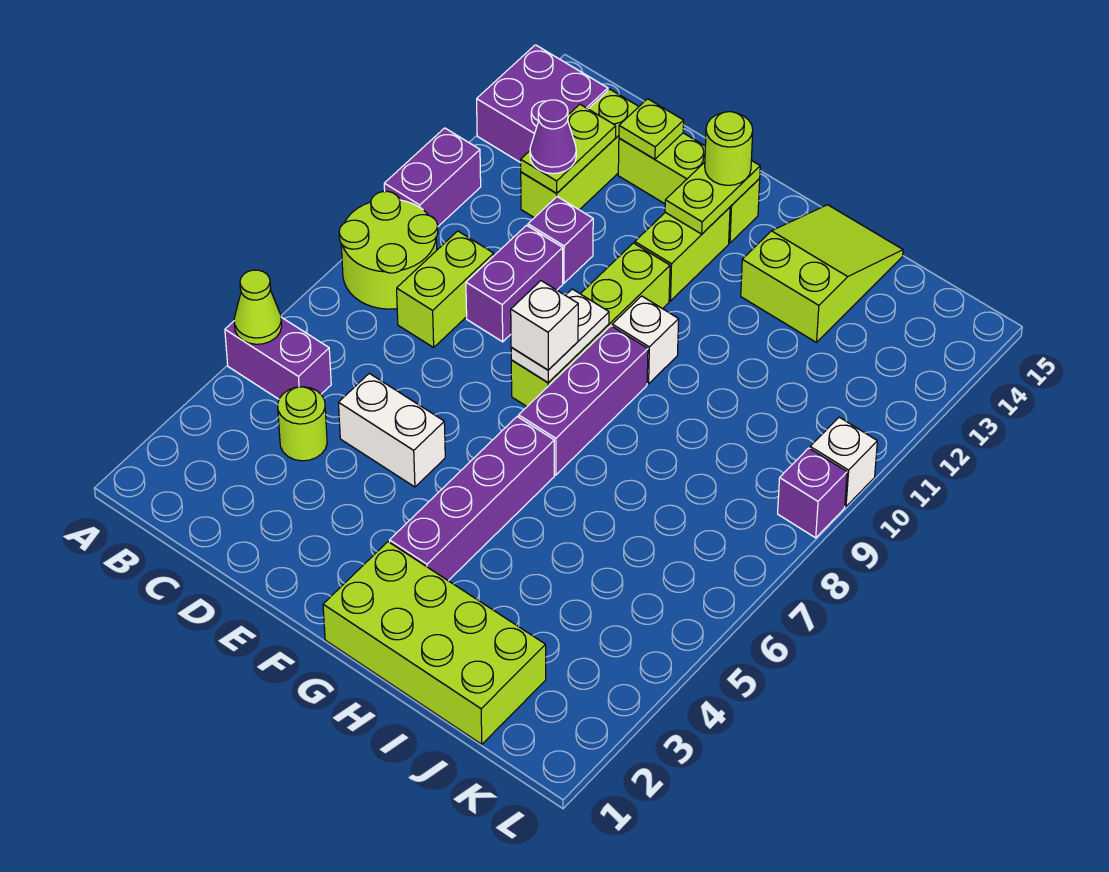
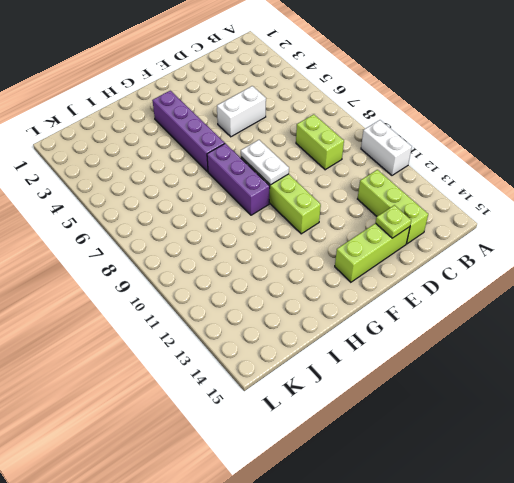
white 1x2 brick [361,120,412,175] -> purple 1x2 brick [384,128,481,226]
none -> purple 1x2 brick [225,317,331,399]
none -> lime 2x2 round brick [339,191,438,309]
none -> purple 2x2 brick [477,45,608,163]

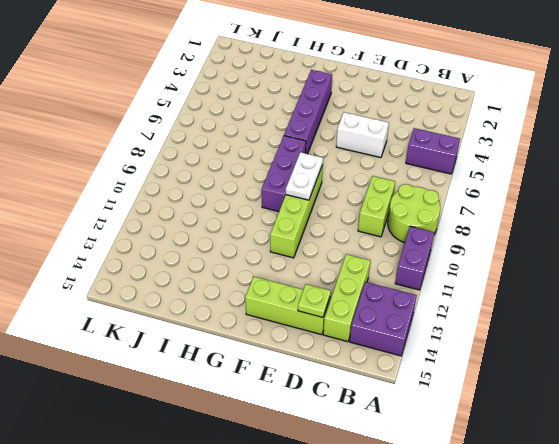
none -> lime 1x1 round brick [278,387,327,461]
none -> purple 1x2 brick [466,225,563,342]
none -> purple 1x1 brick [528,197,593,283]

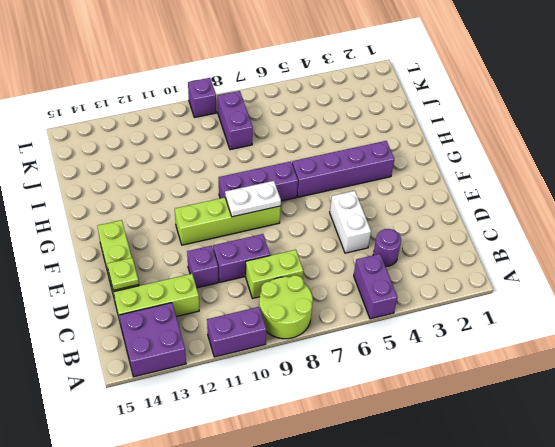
purple 1x1 round brick [373,229,401,266] -> lime 1x1 round brick [278,387,327,461]
purple 1x2 brick [218,91,253,150] -> none
none -> lime 1x2 brick [635,207,730,301]
none -> lime 2x4 brick [323,542,546,744]
none -> white 1x1 brick [612,296,679,384]

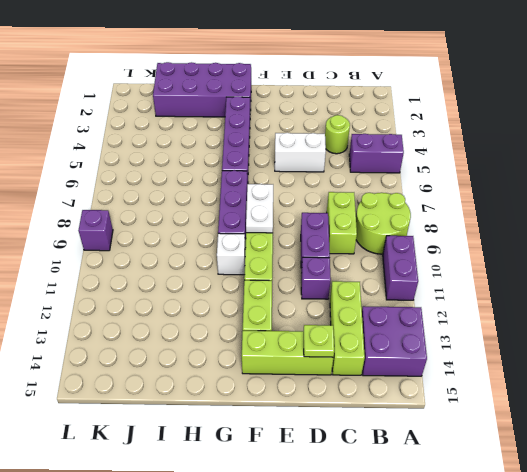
purple 2x4 brick [153,62,251,117] -> lime 2x4 brick [323,542,546,744]
none -> lime 2x3 slope [741,205,903,342]
none -> white 1x1 brick [810,417,877,507]
none -> lime 1x1 cone [234,270,282,344]

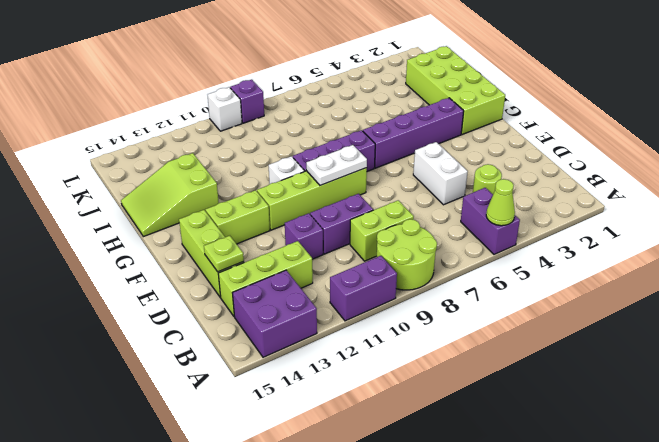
none -> lime 1x2 plate [521,104,616,193]
none -> lime 1x2 plate [665,160,760,234]
none -> purple 1x1 cone [530,100,576,174]

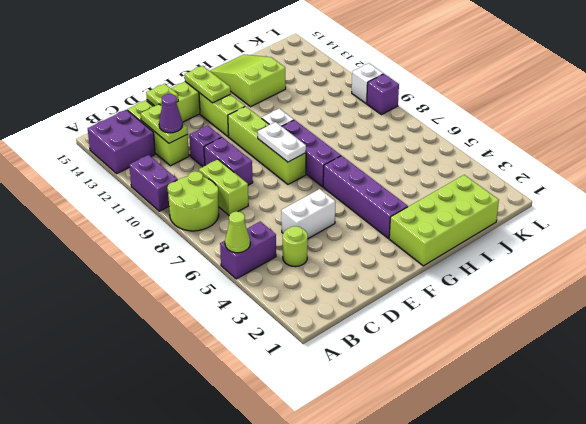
none -> white 1x1 brick [511,281,578,370]
none -> lime 1x1 round brick [705,112,753,185]

